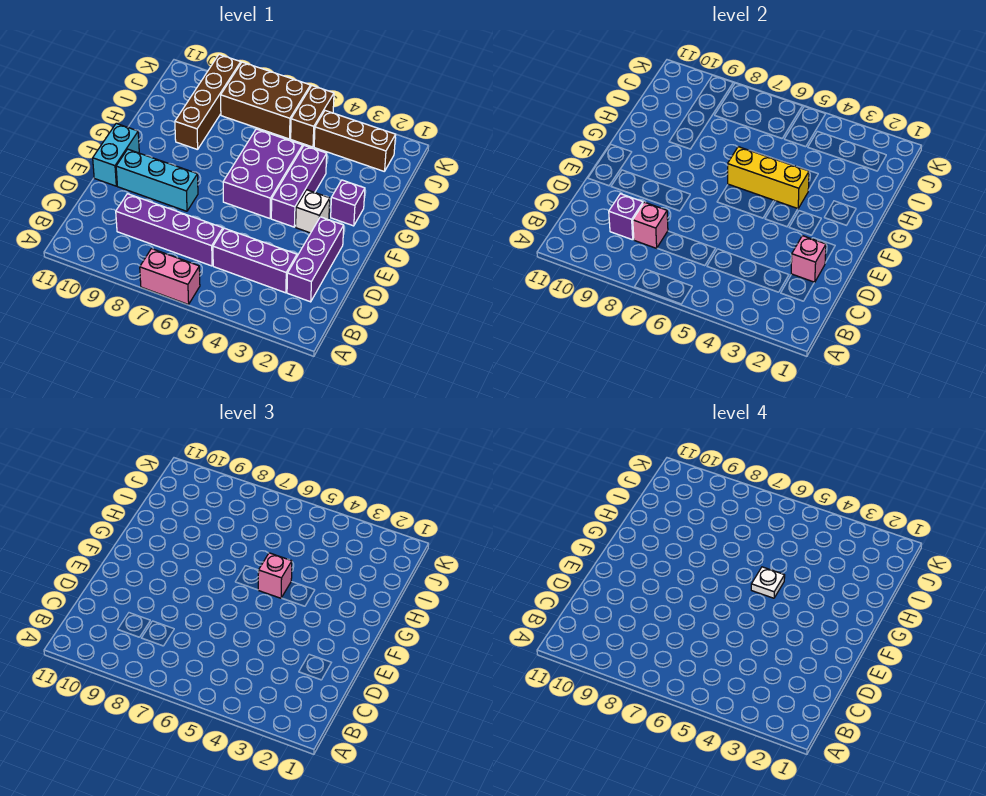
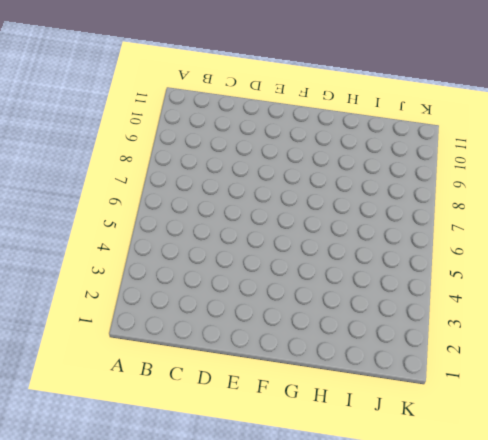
none -> pink 1x2 brick [140,249,200,305]
none -> purple 1x3 brick [287,217,344,302]
none -> purple 1x3 brick [213,228,297,293]

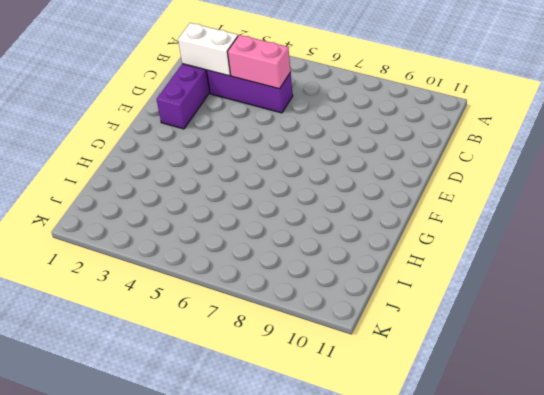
white 1x2 brick [178,23,238,76] -> none
pink 1x2 brick [227,35,291,89] -> pink 1x2 brick moved to [140,249,200,305]
none -> purple 1x4 brick [116,194,223,266]
none -> cyan 1x3 brick [116,149,198,211]
none -> cyan 1x2 brick [93,123,139,186]

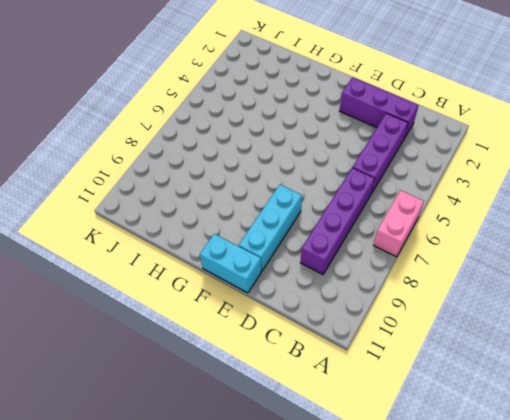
none -> white 1x1 brick [296,190,330,233]
none -> purple 1x3 brick [271,146,327,227]
none -> purple 2x3 brick [223,129,303,218]

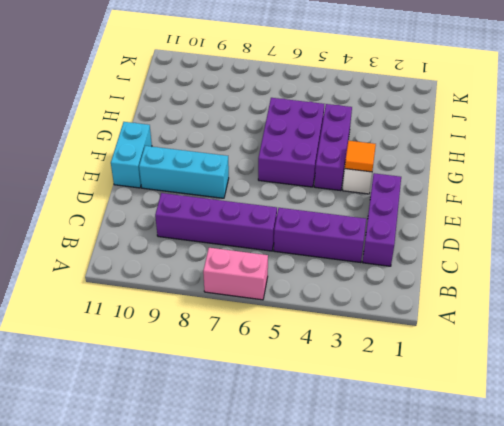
orange 1x1 tile [345,141,376,172] -> none
none -> purple 1x1 brick [331,180,365,226]
none -> brown 1x4 brick [175,55,241,150]
none -> brown 1x3 brick [314,111,396,172]

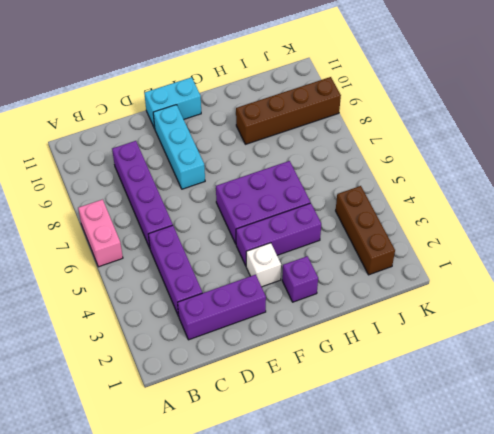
none -> brown 1x2 brick [291,86,334,147]
none -> brown 2x3 brick [221,62,311,139]
none -> pink 1x1 brick [633,202,668,248]

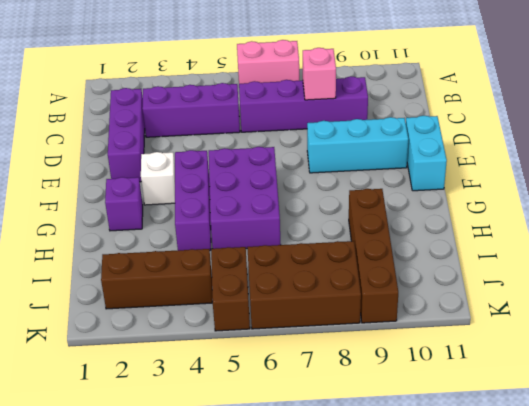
none -> purple 1x1 brick [609,194,643,240]
none -> pink 1x1 brick [791,236,826,282]
none -> yellow 1x3 brick [728,147,809,209]

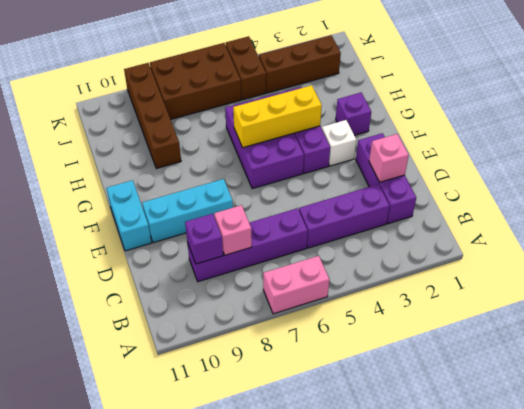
none -> pink 1x1 brick [258,553,292,598]
none -> white 1x1 plate [751,567,785,598]

